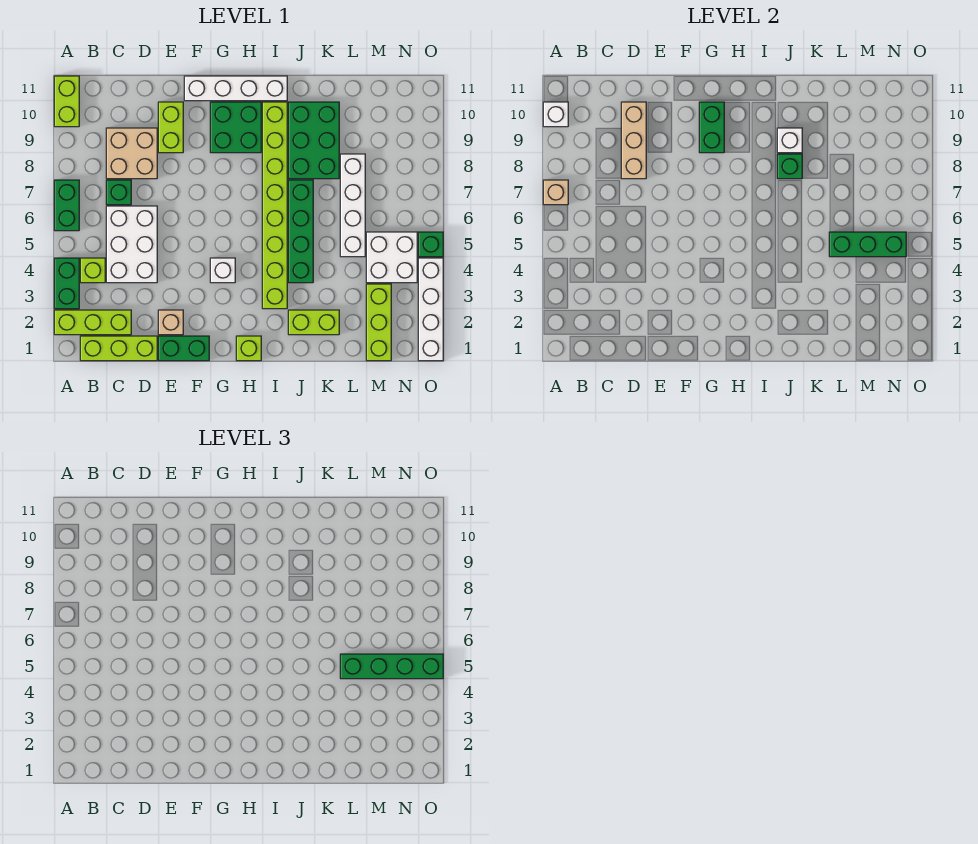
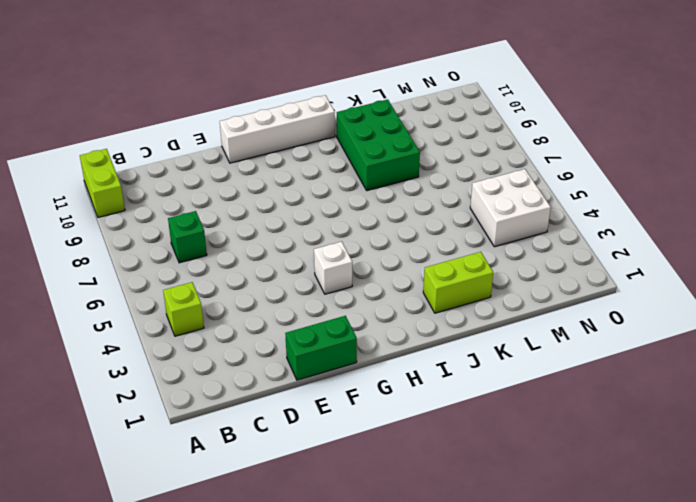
none -> lime 1x3 brick [54,310,131,335]
none -> green 1x2 brick [54,258,79,309]
none -> green 1x2 brick [54,180,79,231]
none -> lime 1x3 brick [80,336,157,361]

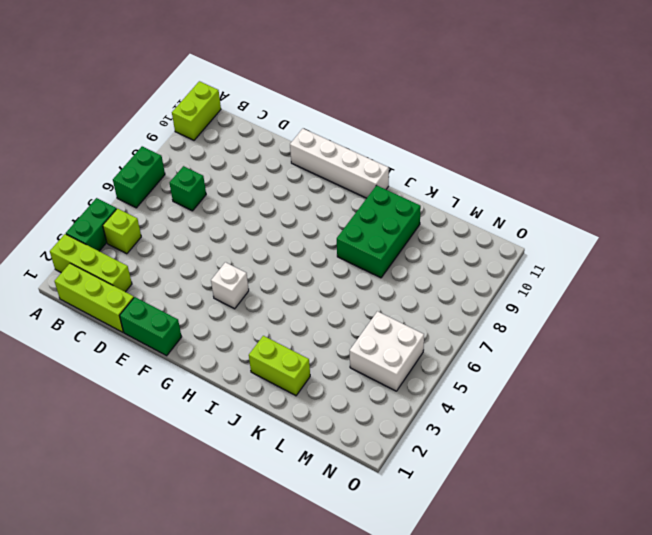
none -> white 2x3 brick [106,206,157,283]
none -> tan 2x2 brick [106,128,157,179]
none -> tan 1x1 brick [158,310,183,335]
none -> lime 1x2 brick [158,102,183,153]

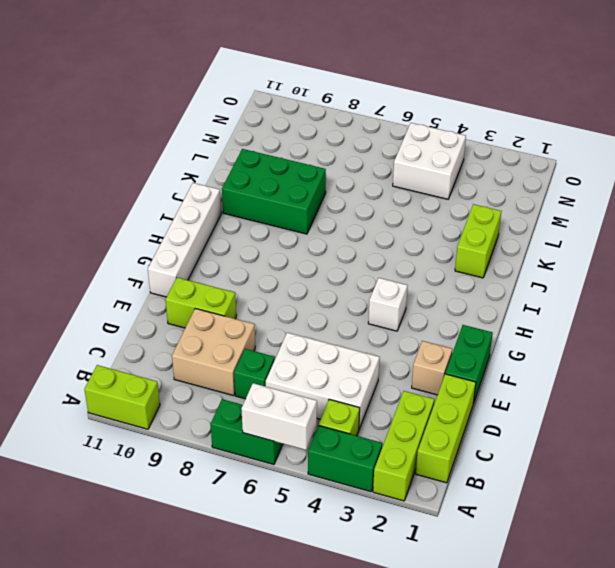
white 1x2 brick [241,383,317,450] -> none
none -> green 2x2 brick [210,102,261,153]
none -> lime 1x1 brick [236,336,261,361]
none -> lime 1x8 brick [262,102,287,309]
none -> green 1x4 brick [288,180,313,283]

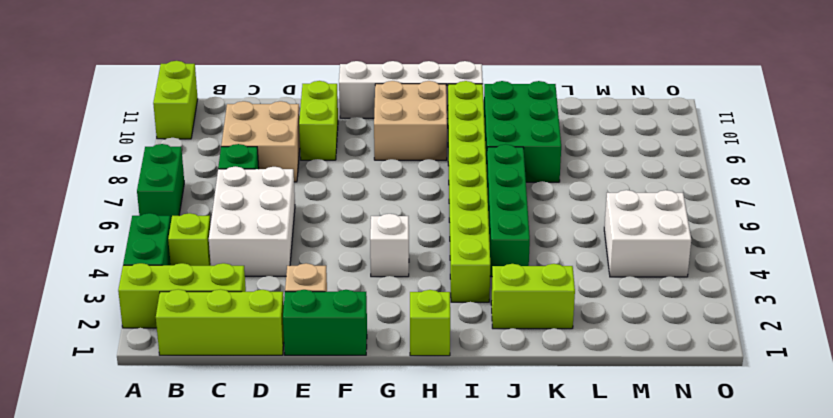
tan 2x2 brick [374,81,447,160] -> green 2x2 brick [210,102,261,153]
none -> white 1x4 brick [340,154,365,257]
none -> lime 1x3 brick [366,284,391,361]
none -> white 1x4 brick [418,258,443,361]
none -> green 1x1 brick [418,232,443,257]

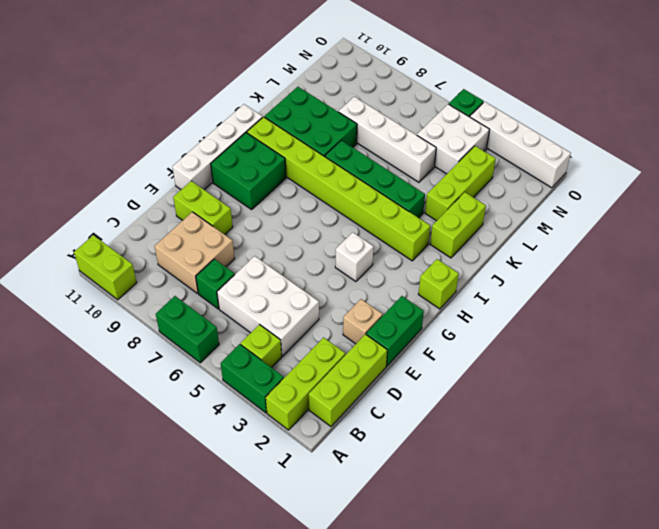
lime 1x3 brick [425,146,496,221] -> lime 1x3 brick turned to [366,284,391,361]
none -> tan 1x1 brick [543,180,568,205]
none -> white 1x1 brick [543,102,568,127]
none -> tan 1x3 brick [621,102,646,179]
none -> green 1x2 brick [699,102,724,153]

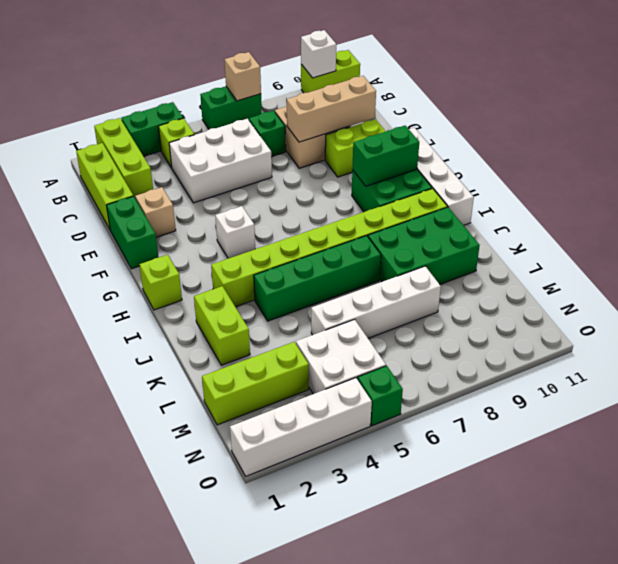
none -> green 1x1 brick [777,154,802,179]
none -> white 1x1 brick [777,128,802,153]
none -> green 1x3 brick [829,232,906,257]
none -> green 1x4 brick [340,654,443,679]

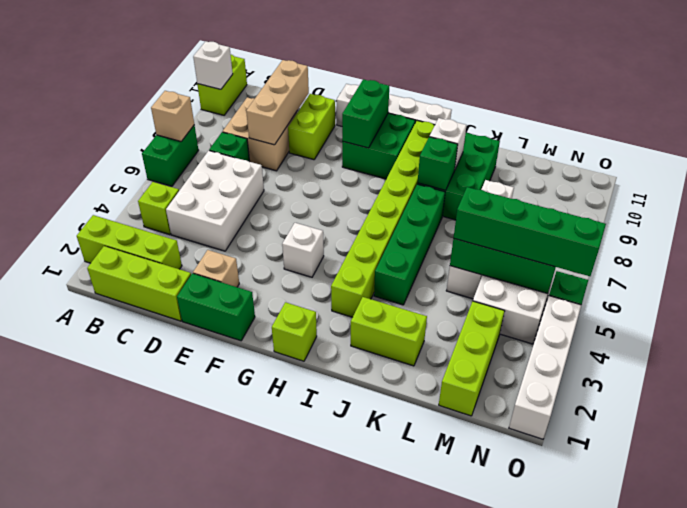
none -> green 1x2 brick [54,258,79,309]

